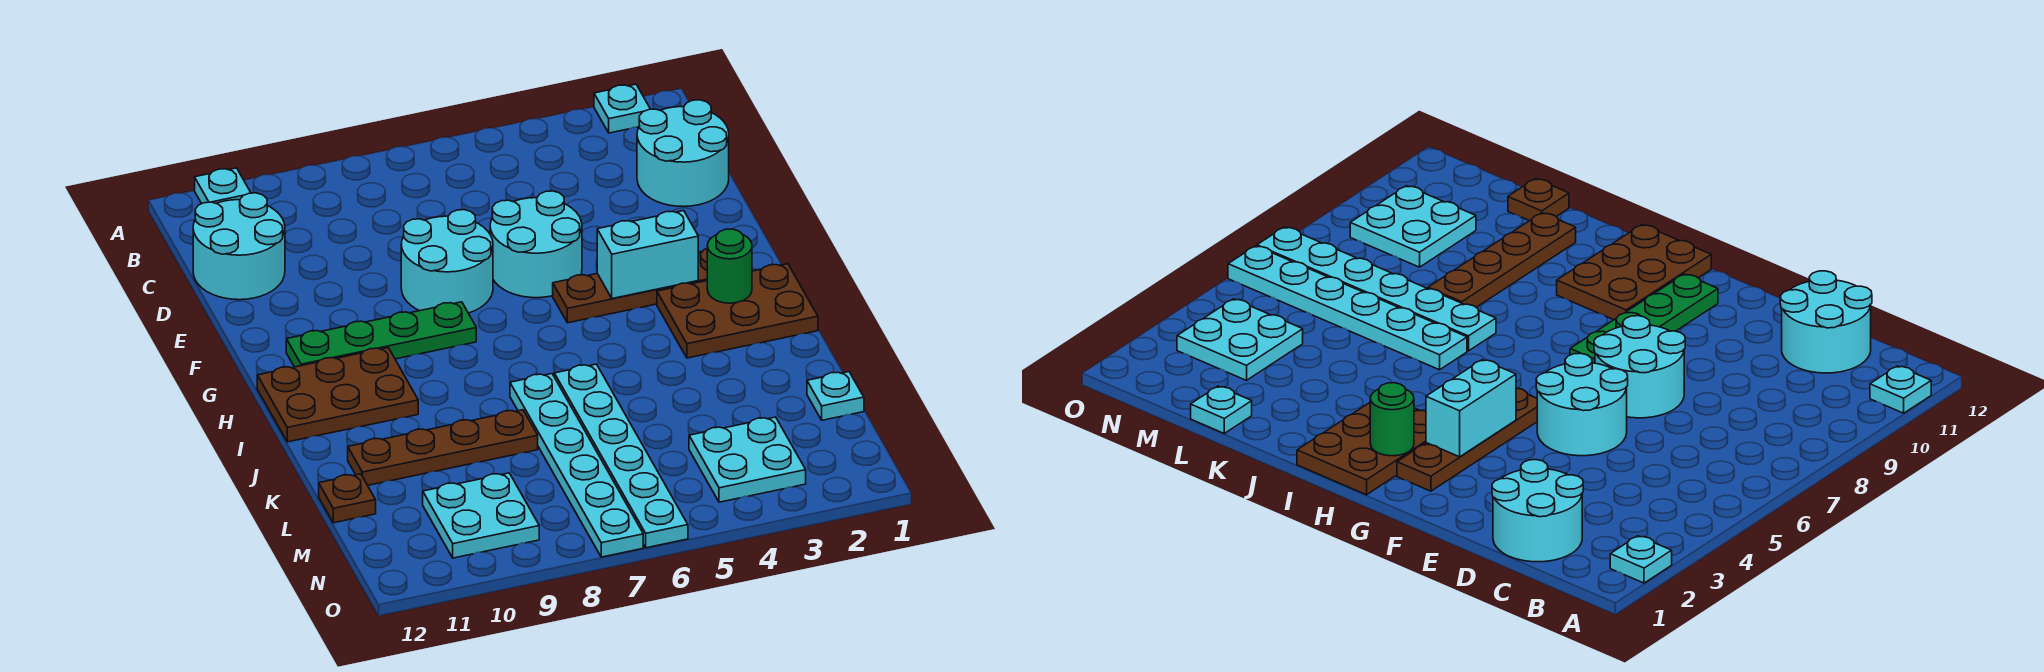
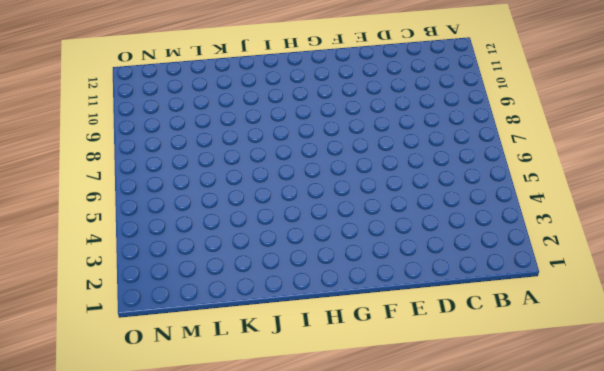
none -> cyan 1x1 plate [594,84,650,133]
none -> cyan 1x1 plate [195,168,251,204]
none -> cyan 2x2 round brick [637,100,729,207]

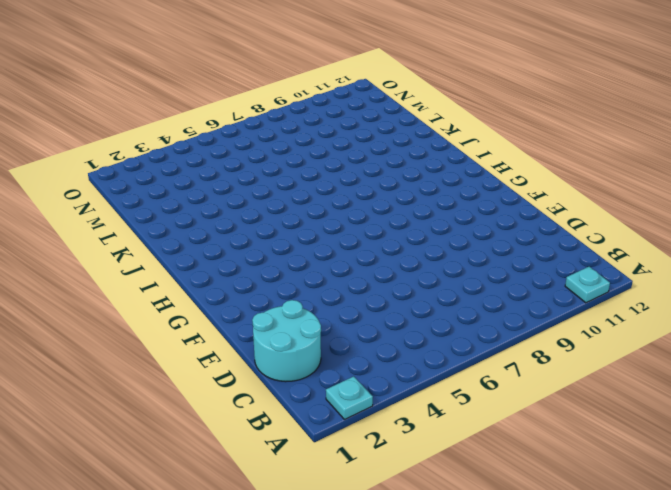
none -> cyan 2x2 round brick [193,193,285,300]
none -> cyan 2x2 round brick [490,191,582,298]
none -> cyan 2x2 round brick [401,210,493,313]

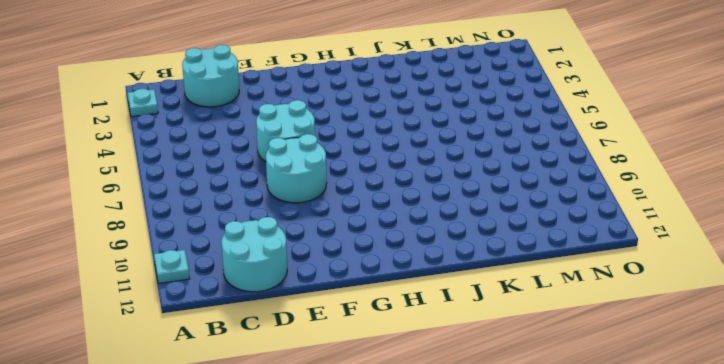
none -> brown 1x4 plate [553,249,707,323]
none -> green 1x4 plate [286,302,476,367]
none -> brown 2x3 plate [657,264,818,358]

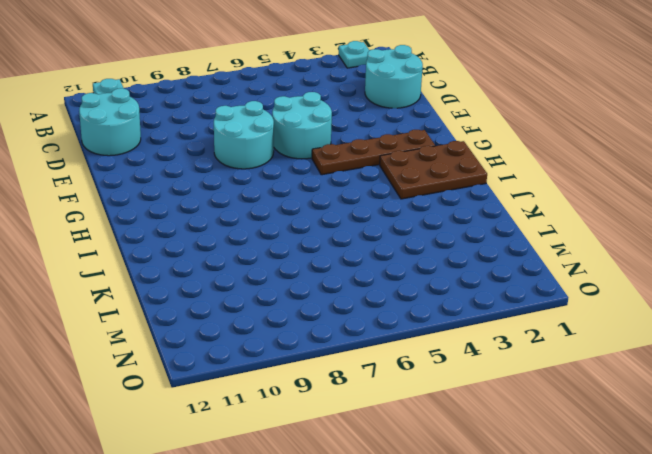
none -> green 1x4 plate [286,302,476,367]
none -> brown 2x3 plate [257,348,418,442]
none -> cyan 1x6 plate [554,364,688,548]

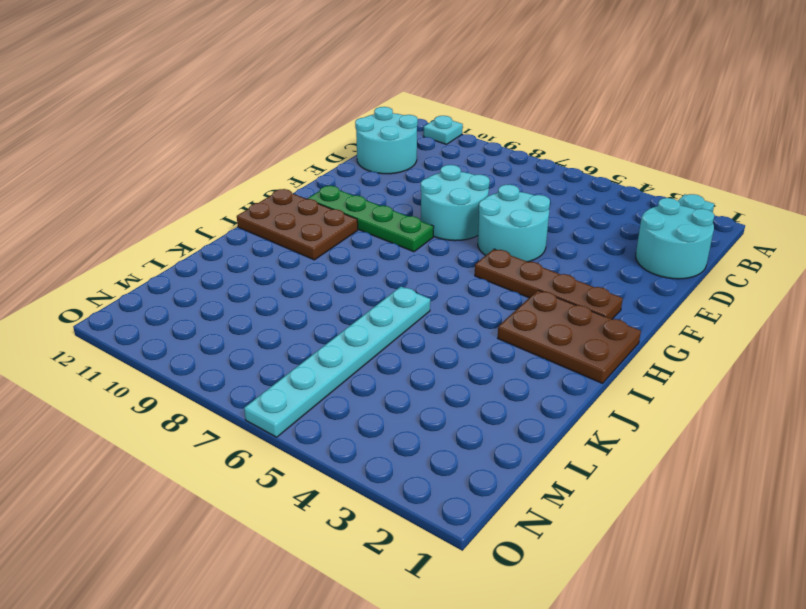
none -> cyan 1x6 plate [510,374,643,557]
none -> brown 1x4 plate [348,410,538,485]
none -> cyan 1x1 plate [807,372,864,420]

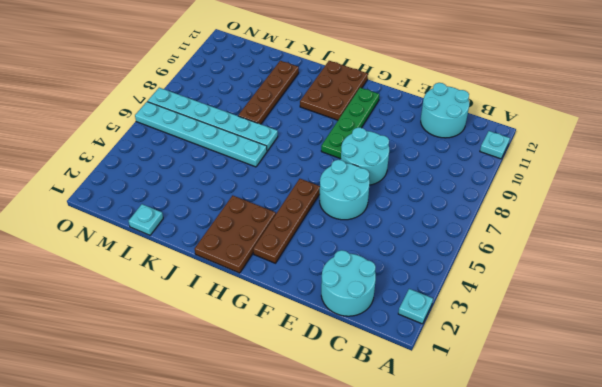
none -> brown 1x1 plate [319,474,376,523]
none -> cyan 2x2 plate [689,417,806,502]
none -> cyan 2x2 plate [423,473,539,558]

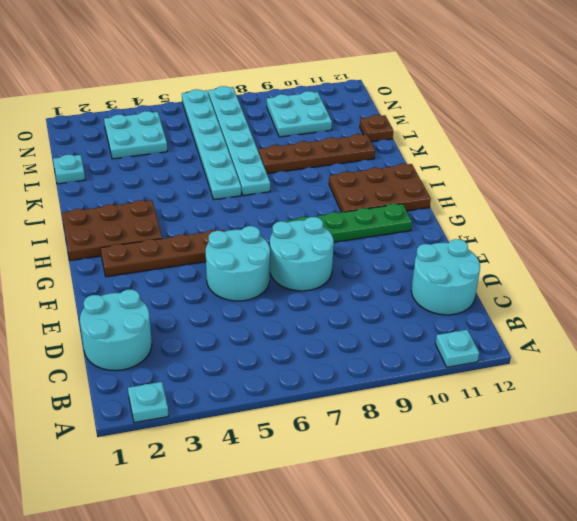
none -> cyan 1x2 brick [597,211,698,299]
none -> green 1x1 round brick [707,229,752,303]

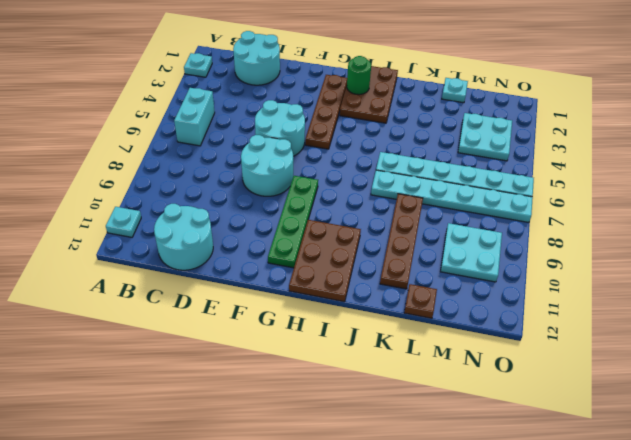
cyan 1x2 brick [174,88,215,146] -> cyan 1x2 brick moved to [597,211,698,299]

